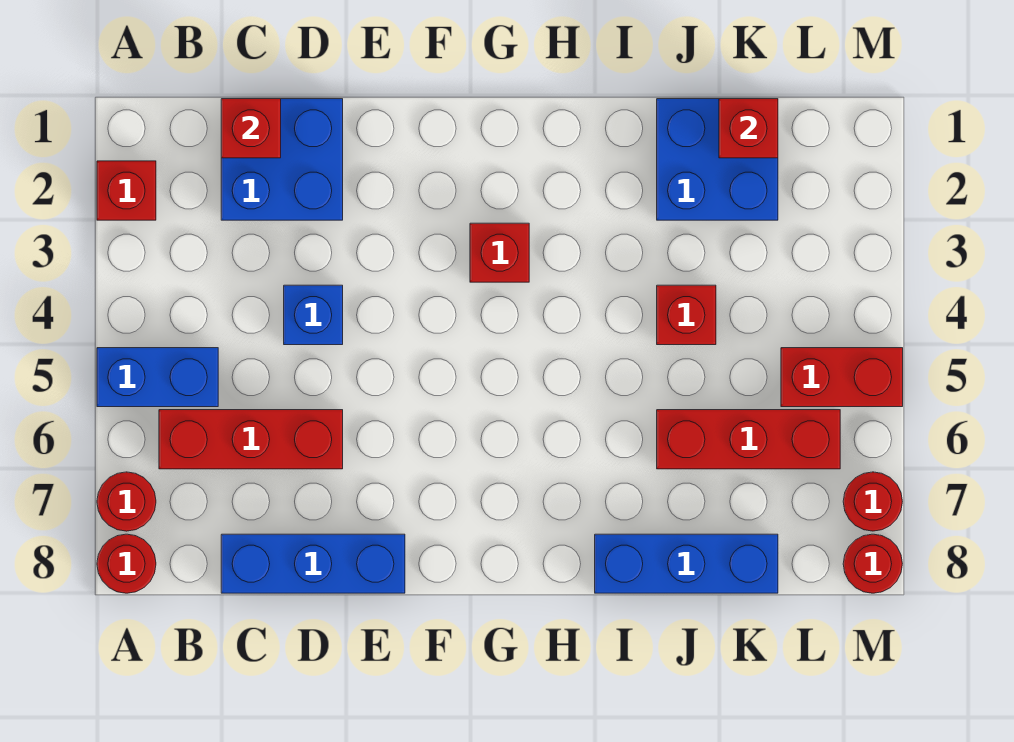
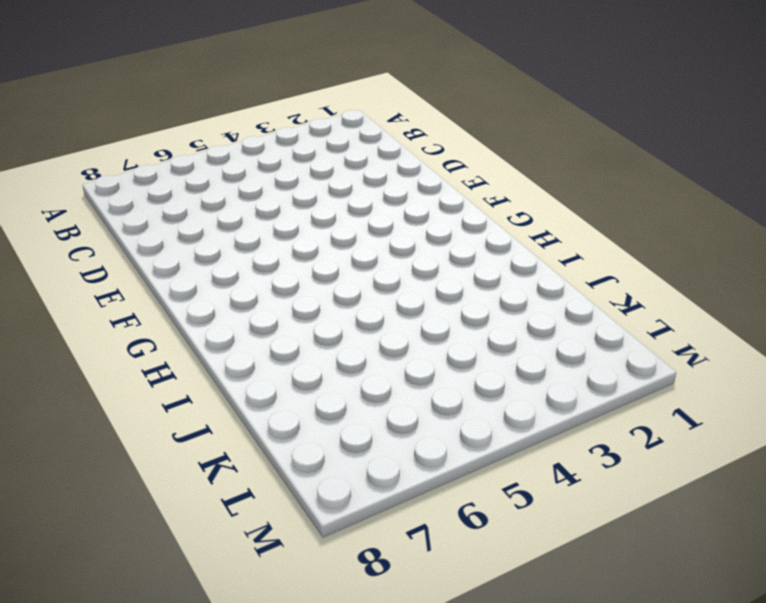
none -> red 1x1 brick [97,161,156,220]
none -> blue 1x2 brick [97,348,218,407]
none -> red 1x1 round brick [97,472,156,531]

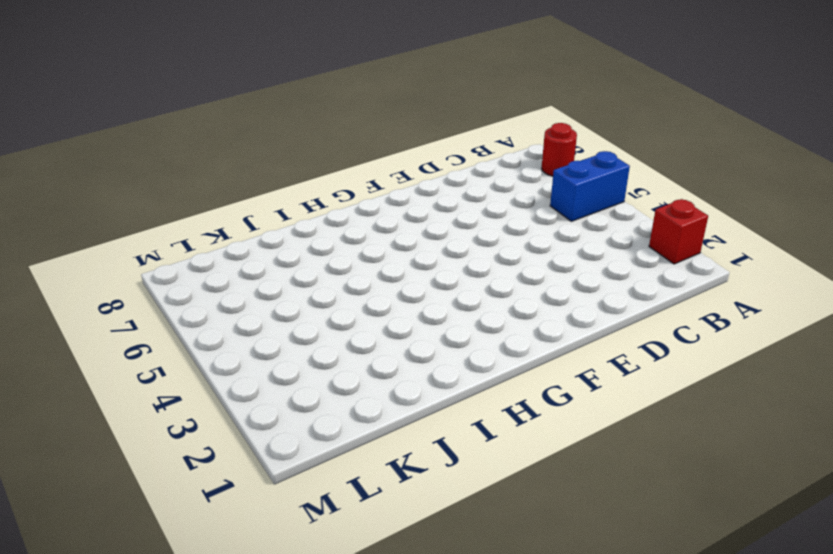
none -> red 1x1 round brick [97,534,156,593]
none -> red 1x3 brick [159,410,343,469]
none -> blue 2x2 brick [221,99,343,220]

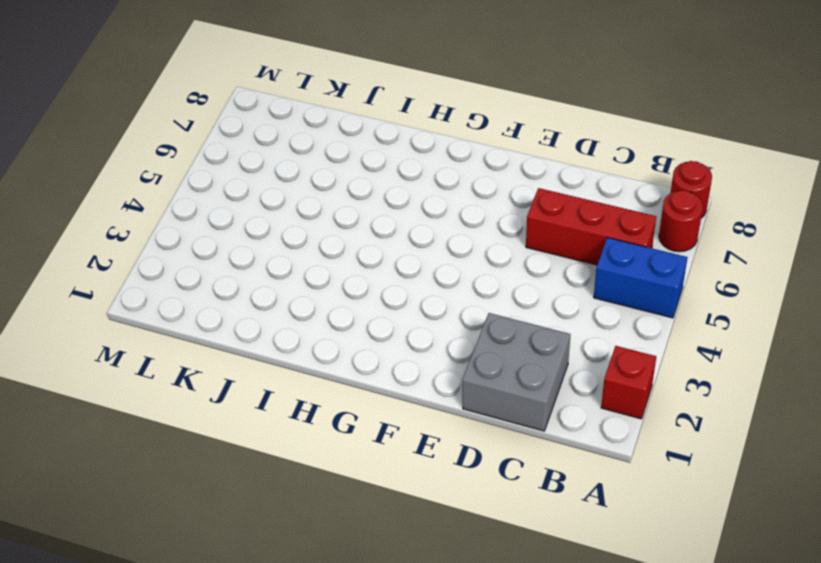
grey 2x2 brick [462,313,571,431] -> blue 2x2 brick [221,99,343,220]
none -> blue 1x3 brick [221,534,405,593]
none -> blue 1x1 brick [284,285,343,345]
none -> red 1x1 brick [470,223,529,282]

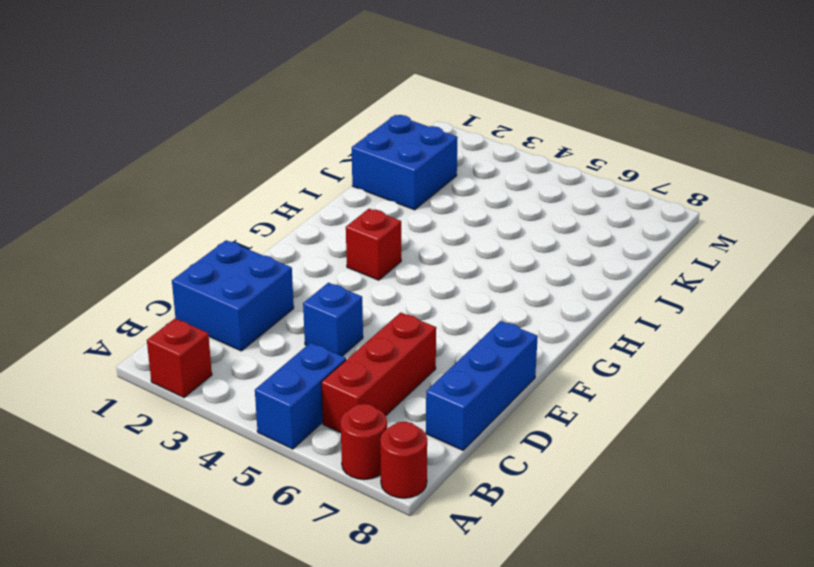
none -> blue 1x3 brick [595,534,778,593]
none -> red 1x1 brick [657,285,716,345]
none -> red 1x3 brick [657,410,840,469]

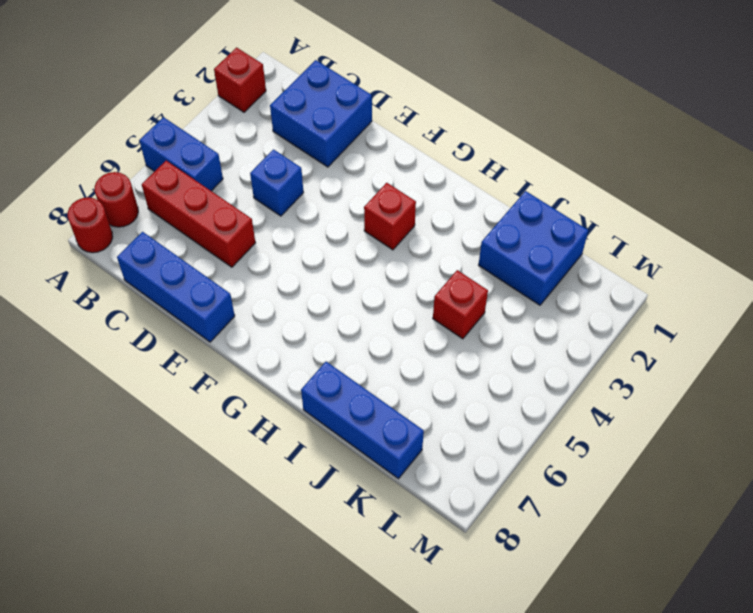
none -> red 1x3 brick [657,410,840,469]
none -> red 1x2 brick [781,348,903,407]
none -> red 1x1 round brick [843,472,902,531]

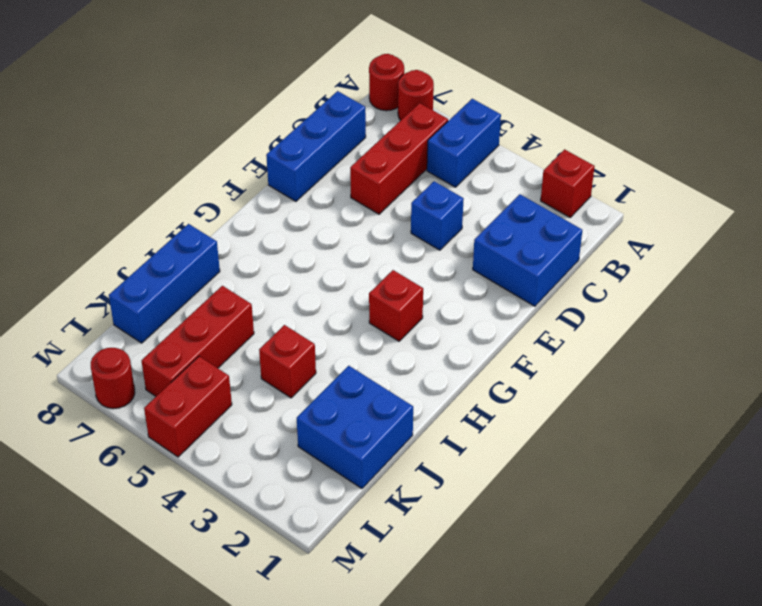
none -> red 1x1 round brick [843,534,902,593]
none -> red 1x1 brick [221,99,281,158]
none -> red 1x1 brick [719,99,778,158]

